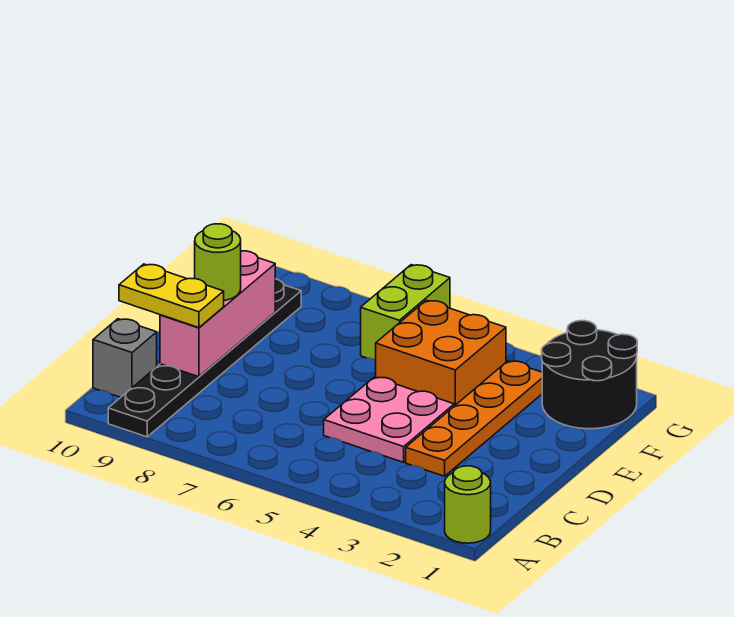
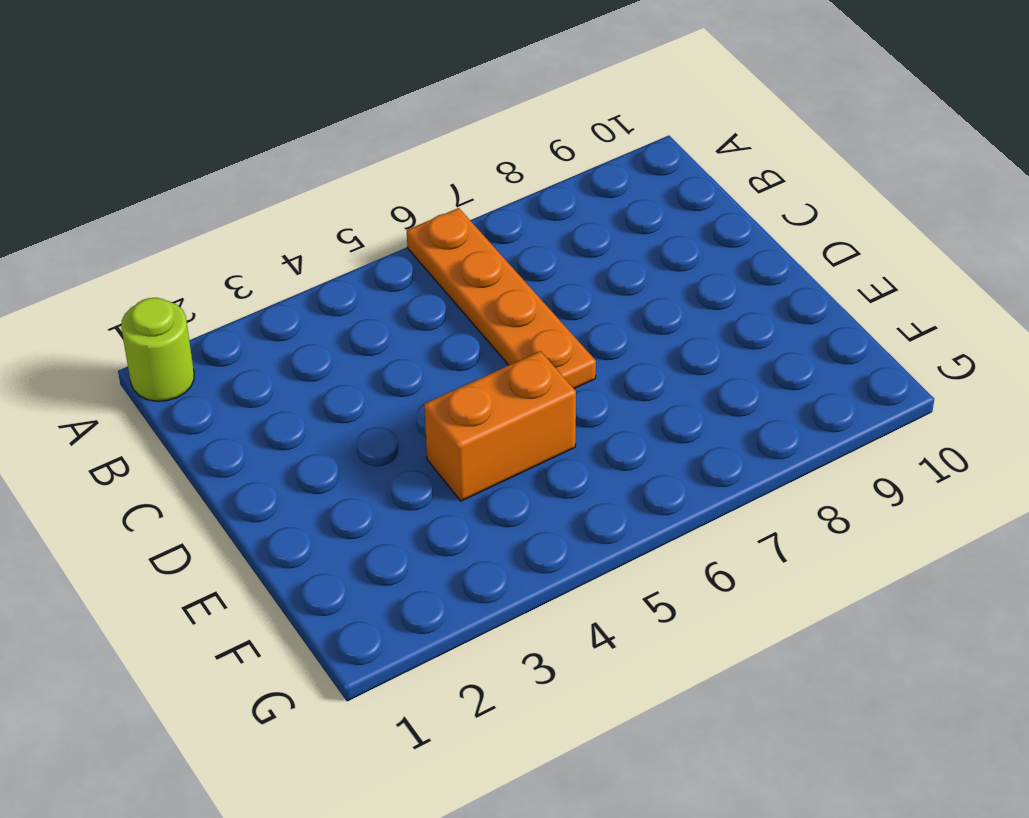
orange 1x4 plate [407,208,596,388] -> orange 1x4 plate moved to [406,361,542,476]
orange 1x2 brick [424,351,576,501] -> orange 2x2 brick [376,300,506,406]
none -> black 1x6 plate [108,279,301,437]
none -> grey 1x1 brick [93,319,157,397]

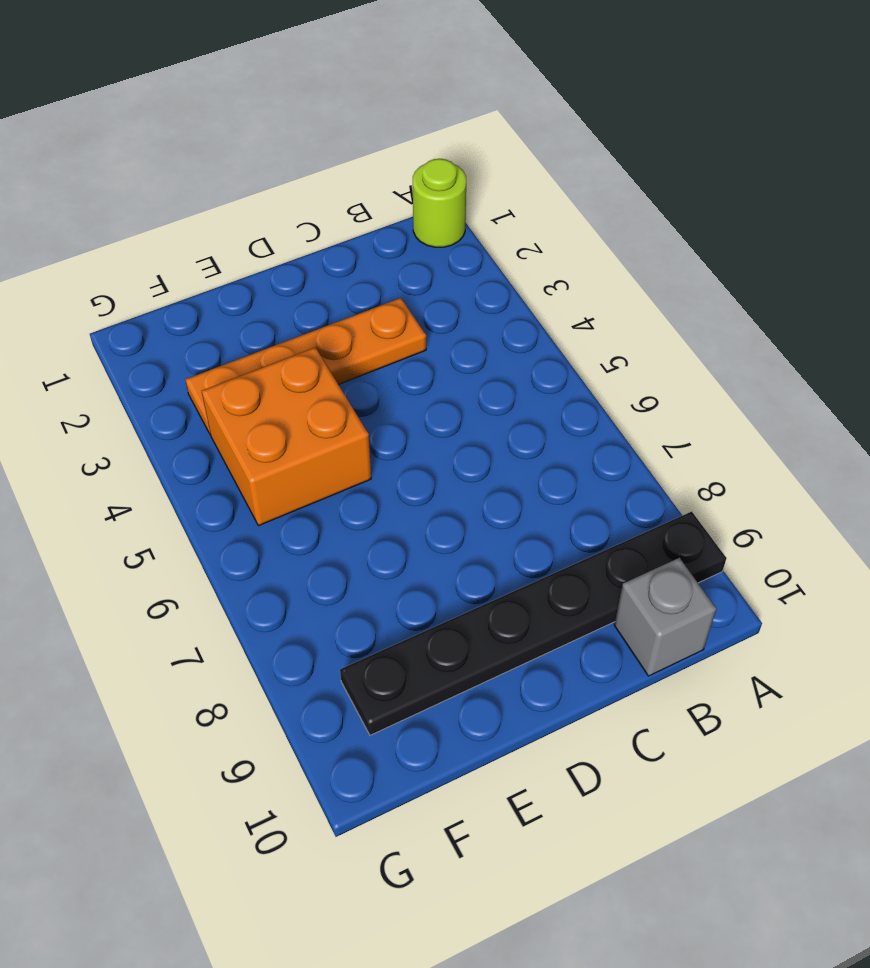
none -> pink 2x2 plate [324,377,454,462]
none -> black 2x2 round brick [542,321,637,429]

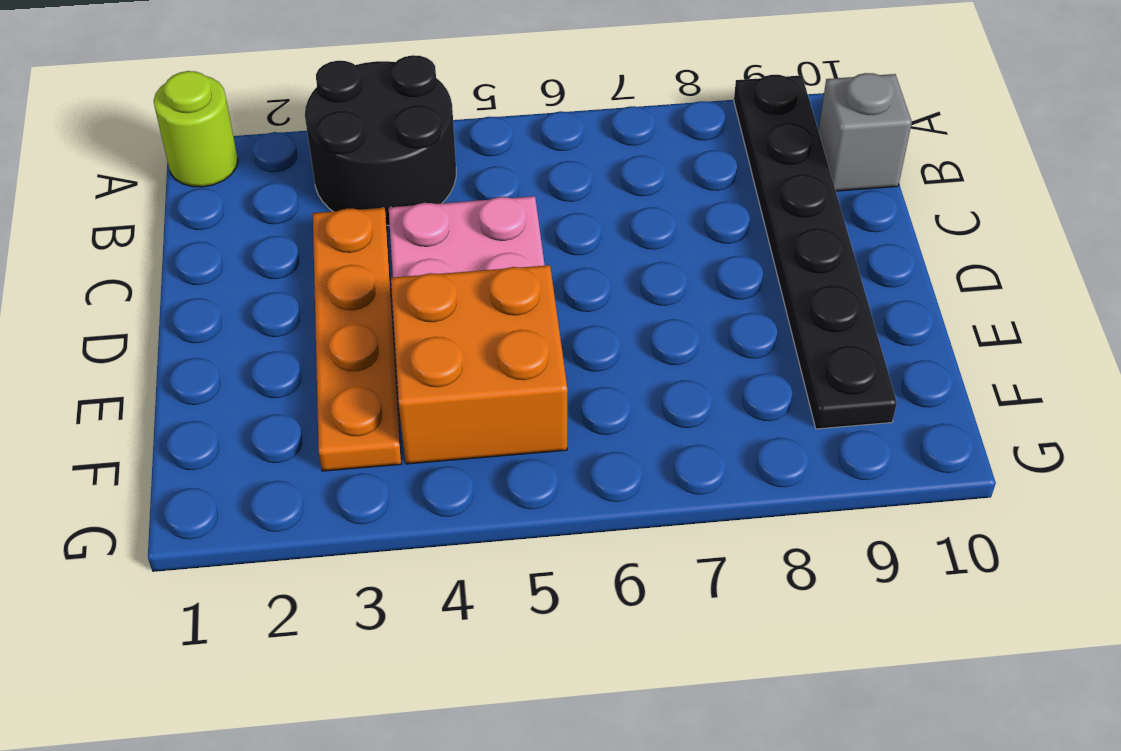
black 2x2 round brick [305,55,456,225] -> black 2x2 round brick moved to [542,321,637,429]
none -> lime 1x2 brick [361,265,450,360]
none -> pink 1x3 brick [160,251,275,377]

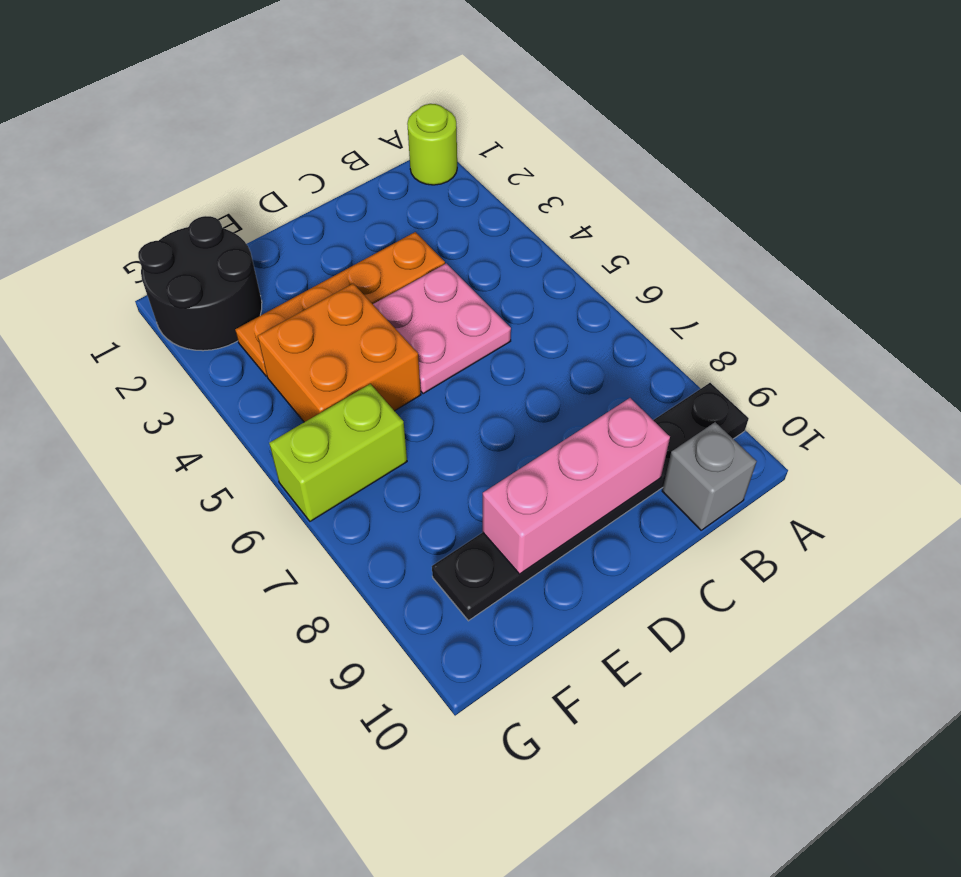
none -> yellow 1x2 plate [119,264,224,328]
none -> lime 1x1 round brick [195,224,241,301]

